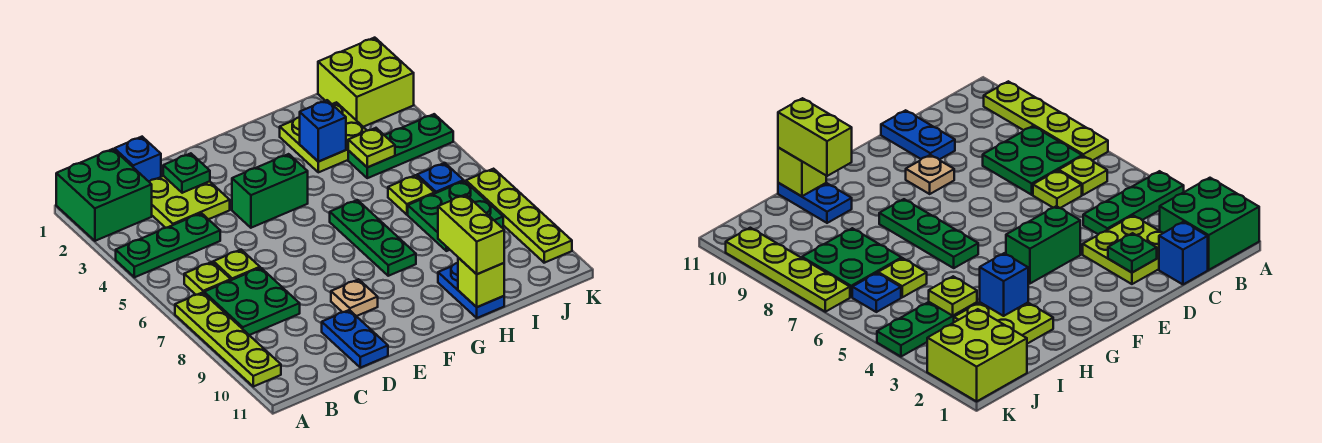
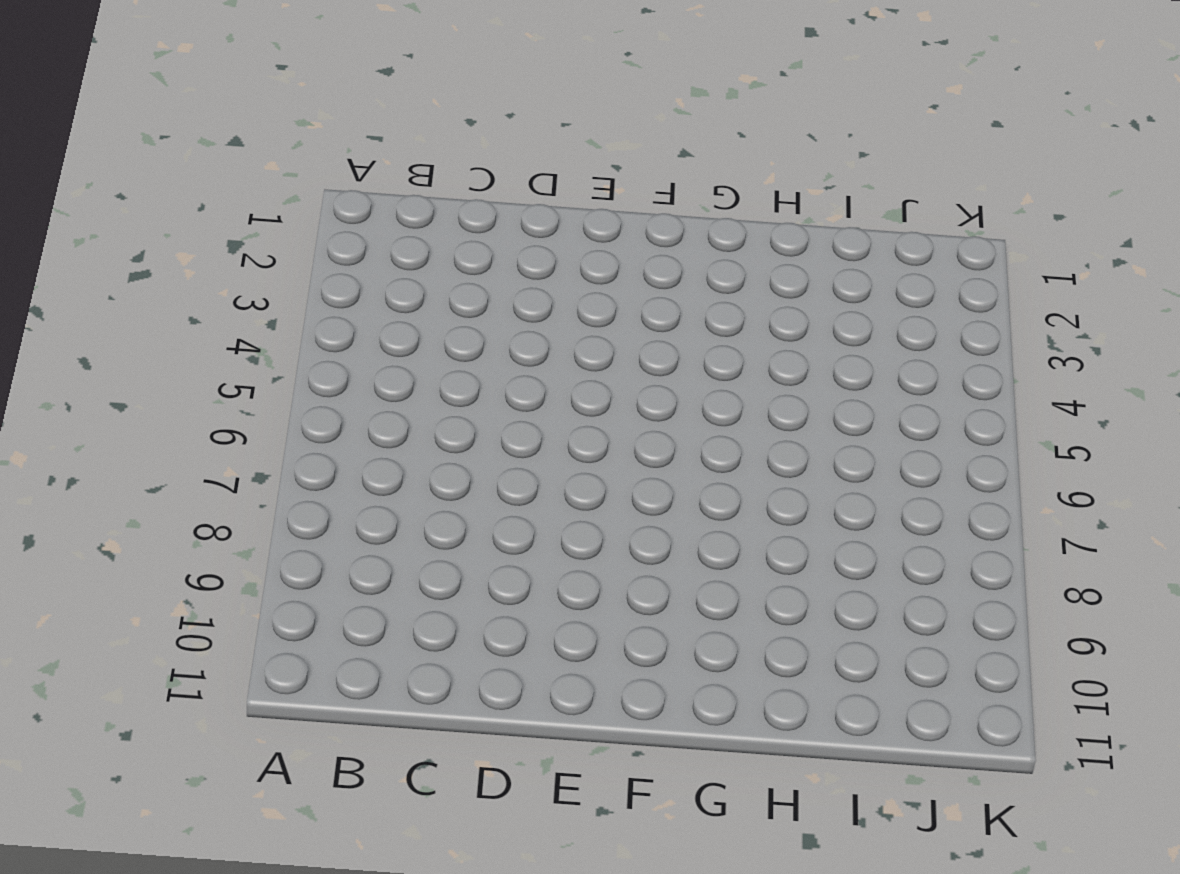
none -> green 2x2 brick [56,149,152,241]
none -> green 1x3 plate [116,213,220,277]
none -> lime 1x4 plate [175,292,281,387]

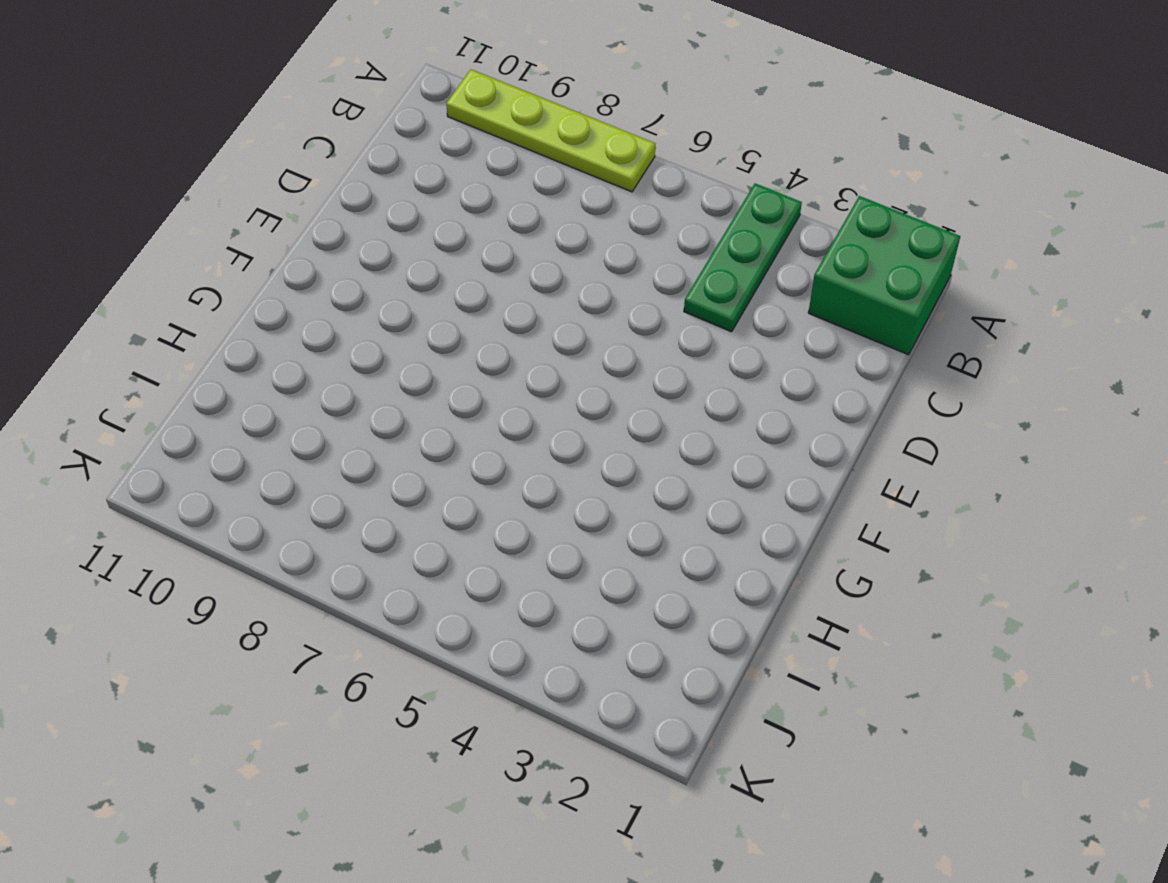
none -> lime 1x1 plate [184,262,231,295]
none -> green 2x2 plate [204,268,300,335]
none -> blue 1x1 brick [114,137,161,181]

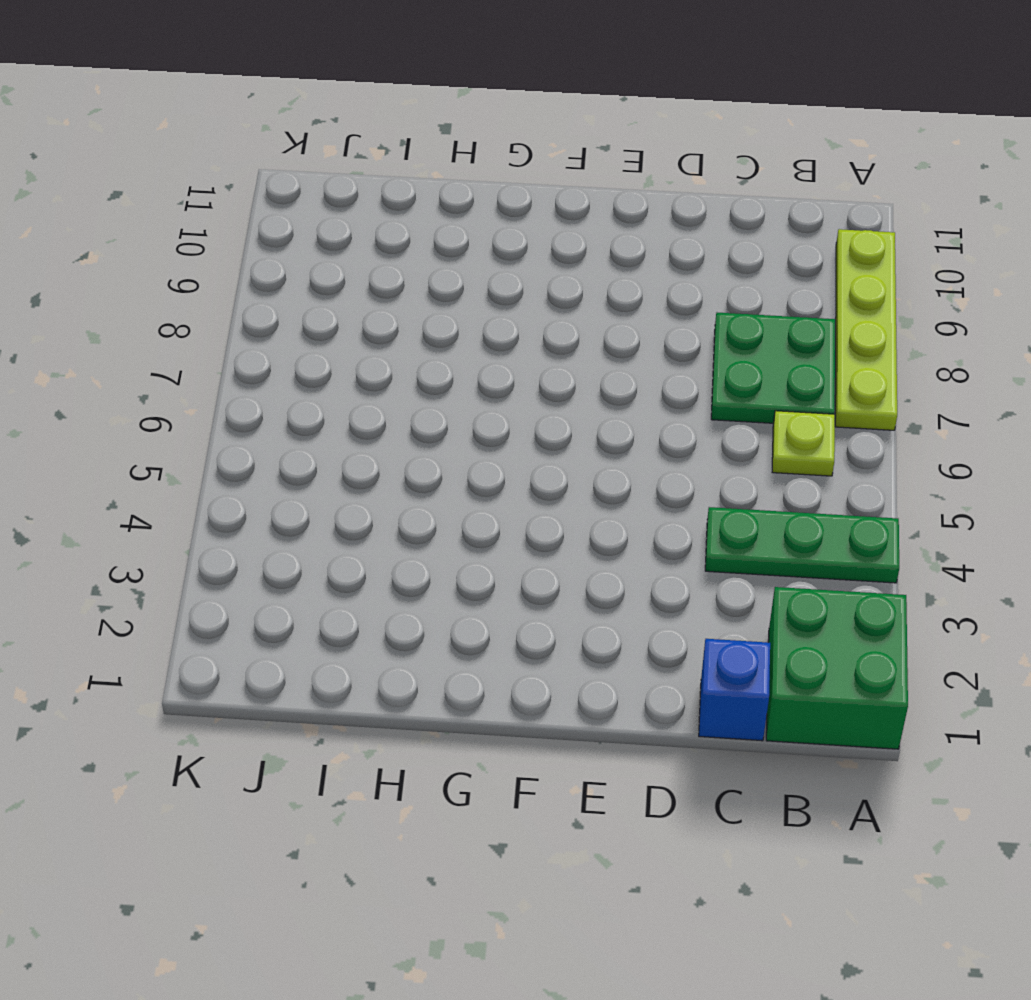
none -> lime 2x2 plate [149,176,230,228]
none -> lime 1x1 plate [213,250,260,280]
none -> blue 1x2 plate [322,310,388,368]

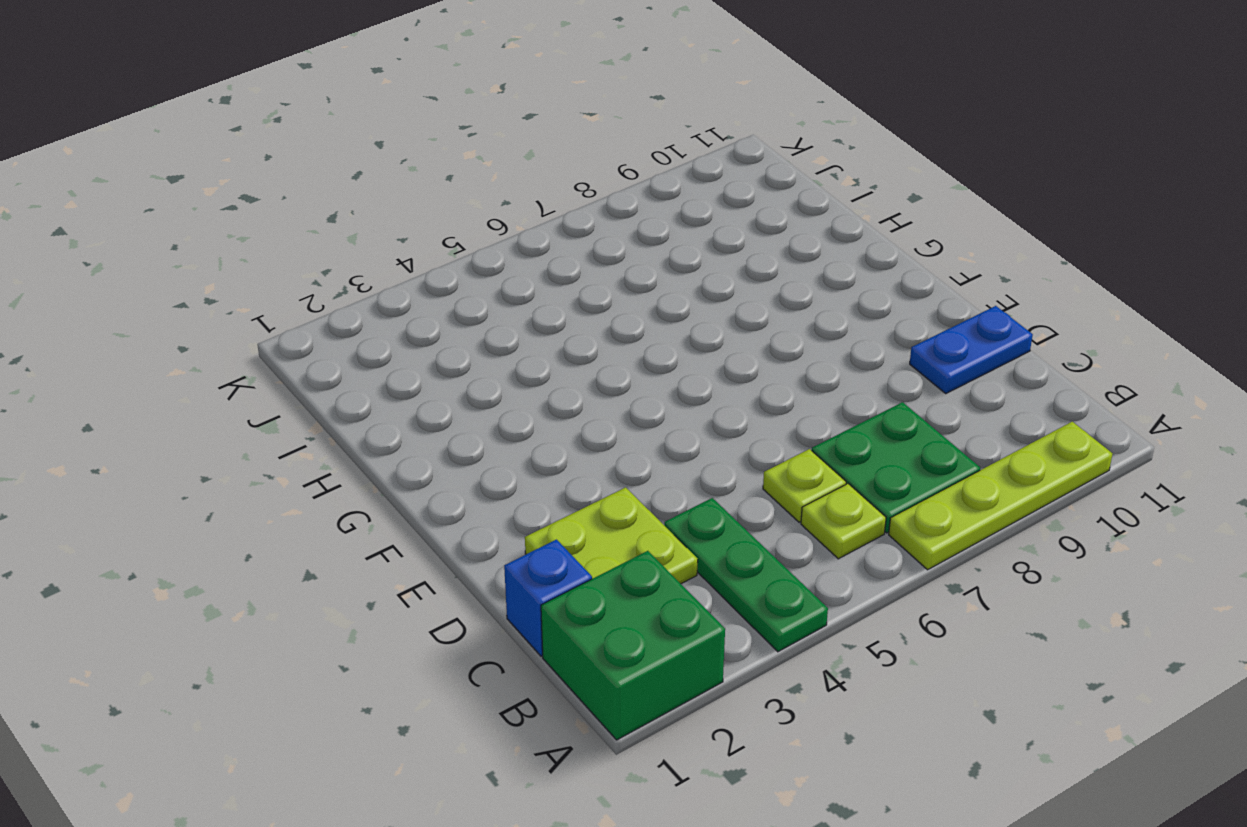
none -> green 1x2 brick [232,154,308,228]
none -> tan 1x1 plate [331,279,378,316]
none -> green 1x3 plate [330,200,416,276]

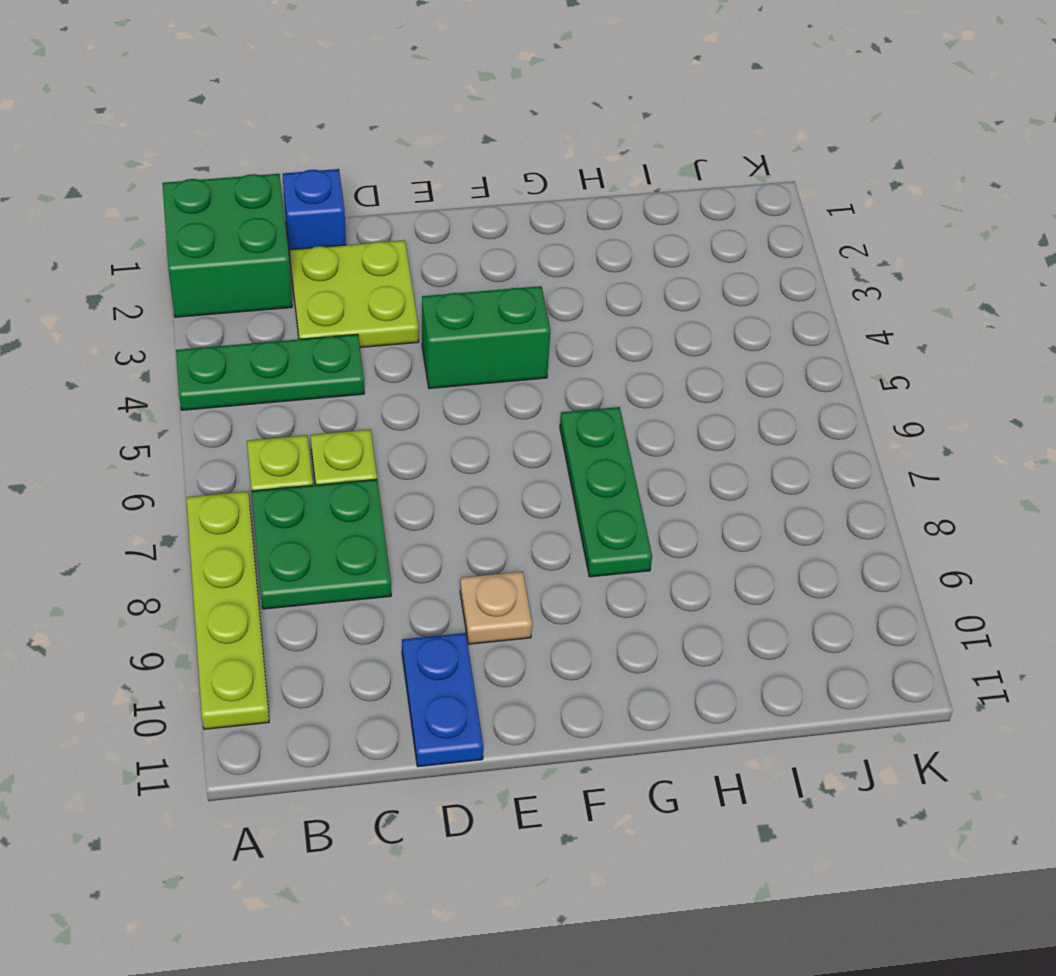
none -> lime 2x2 plate [280,102,367,172]
none -> blue 1x2 plate [438,263,504,318]
none -> green 1x3 plate [348,114,453,178]

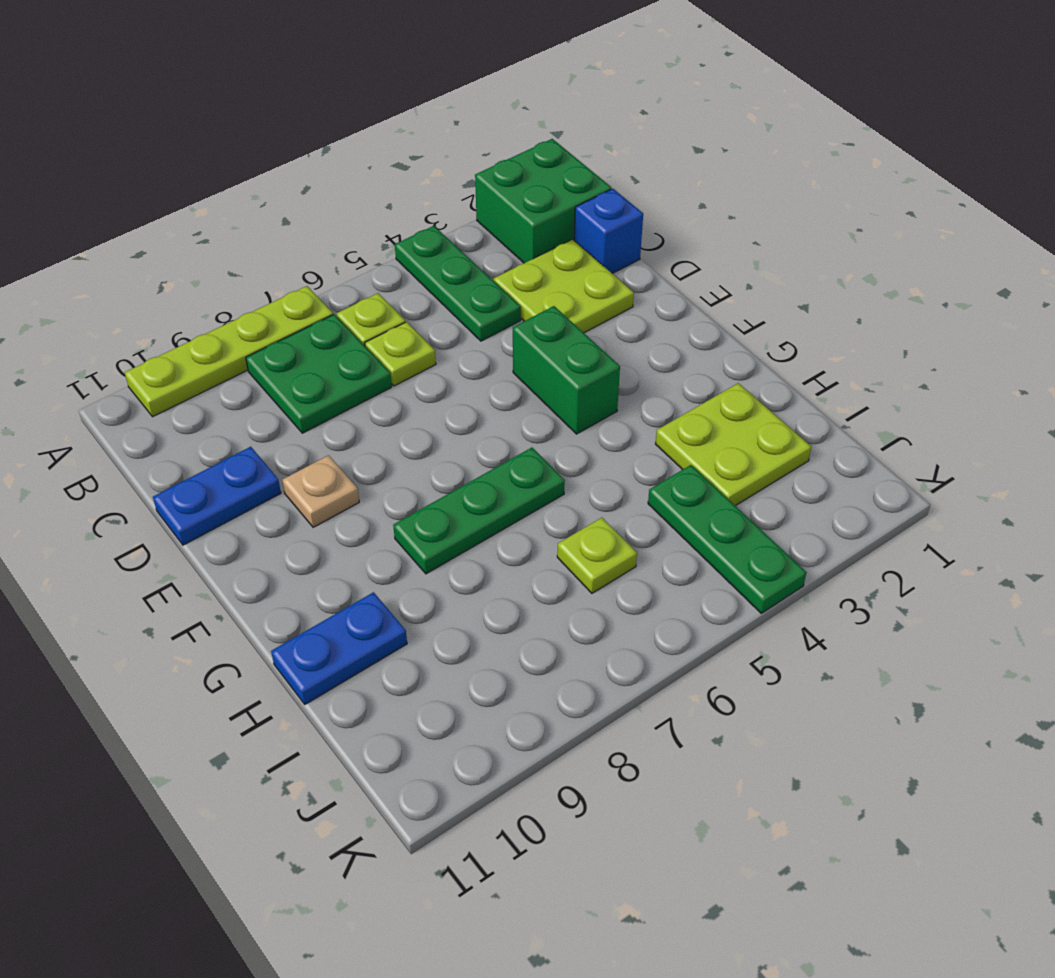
none -> green 2x2 plate [408,181,503,251]
none -> lime 2x2 brick [318,38,414,127]
none -> blue 1x1 plate [417,163,464,193]

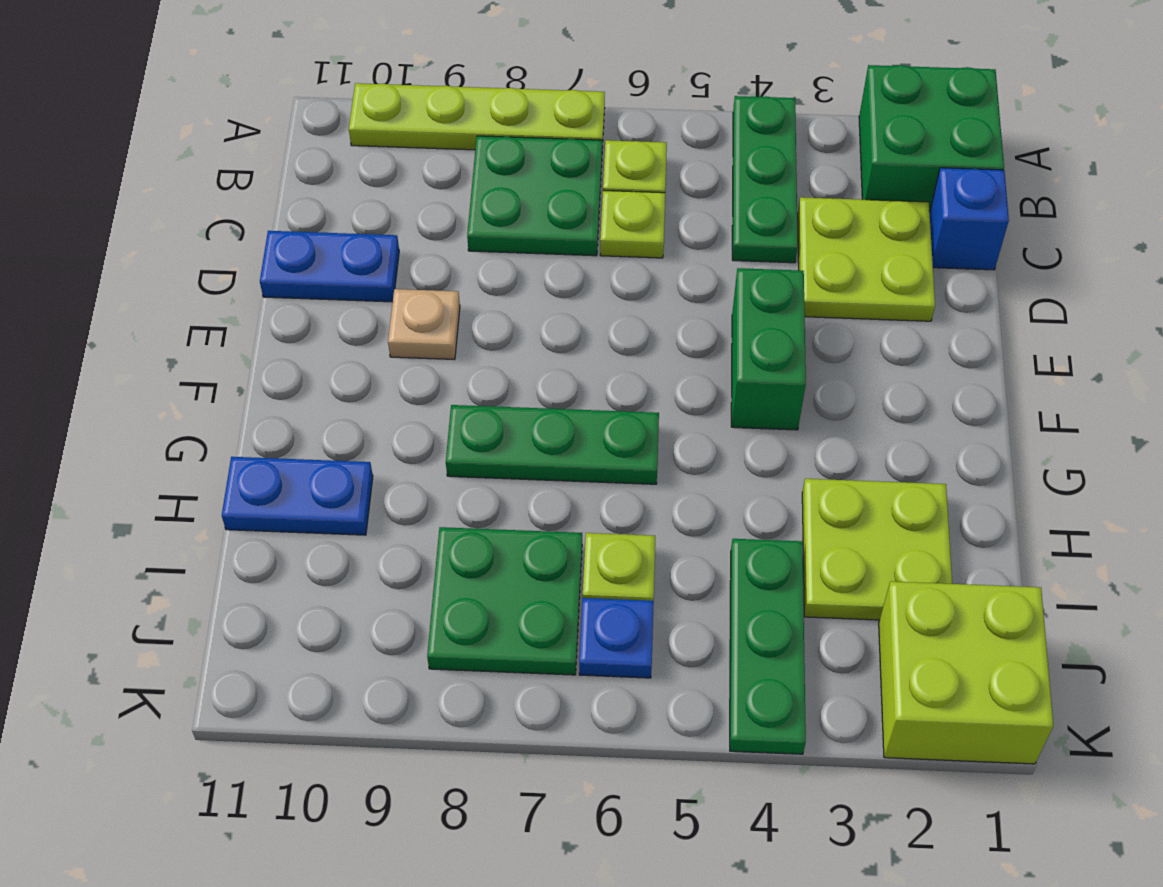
none -> lime 1x4 plate [466,169,572,263]
none -> green 1x1 plate [163,153,210,193]
none -> blue 1x1 brick [300,100,346,162]

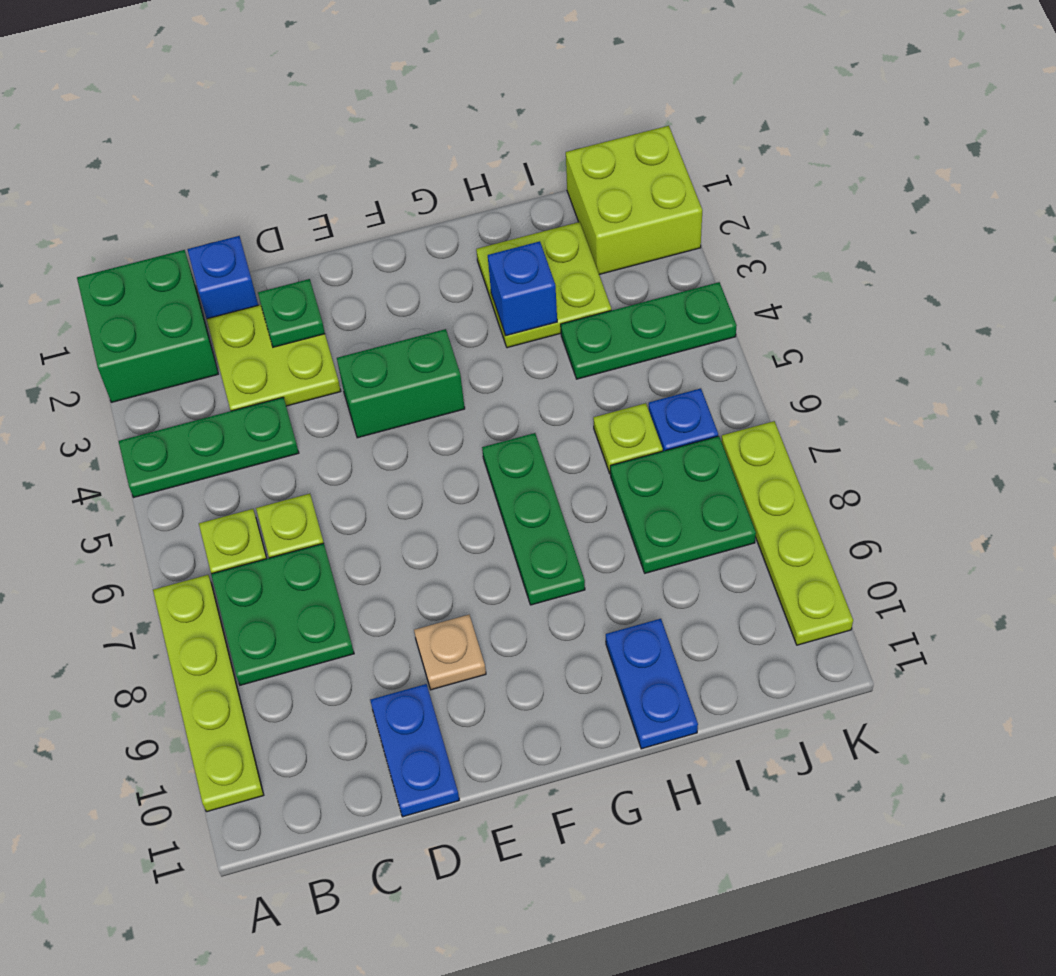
none -> lime 1x1 brick [458,258,504,307]
none -> lime 1x1 plate [348,128,395,167]
none -> lime 1x2 brick [438,195,504,274]

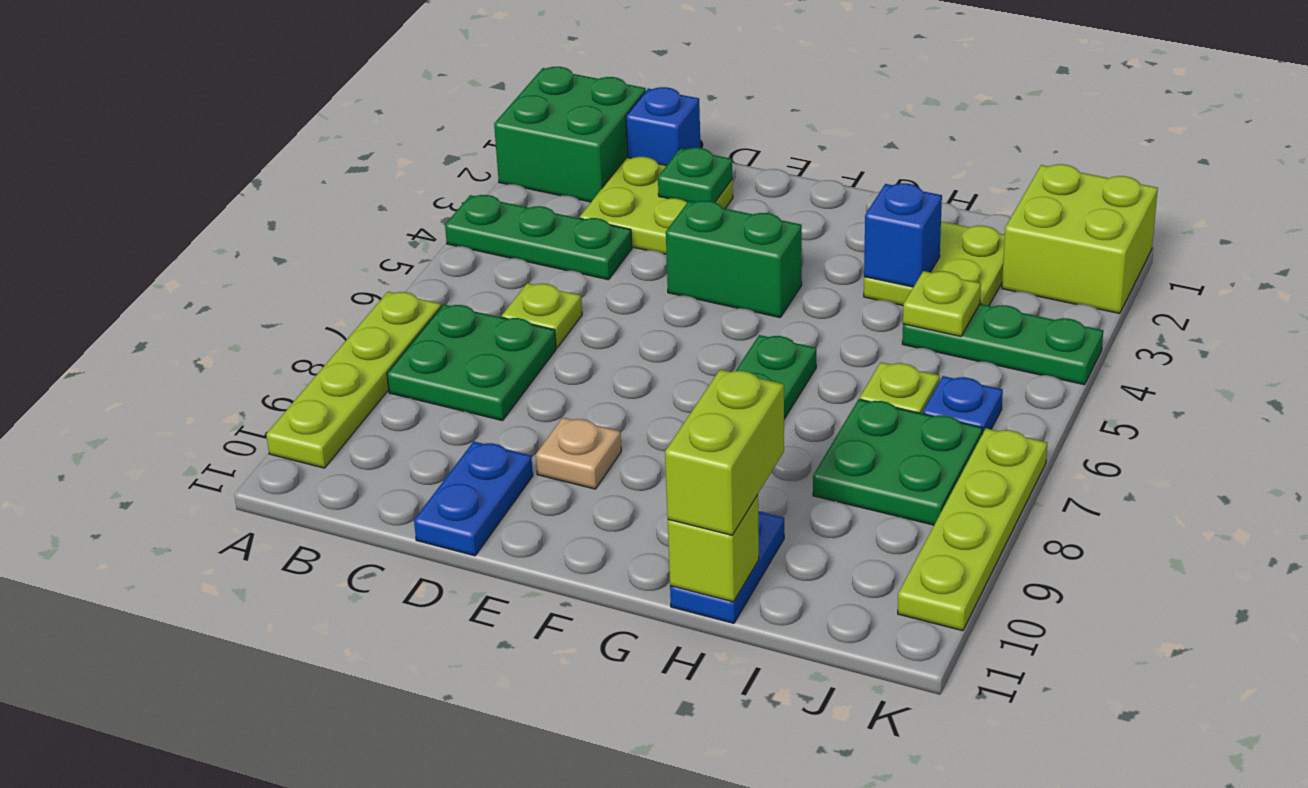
none -> lime 1x1 plate [184,262,231,295]

